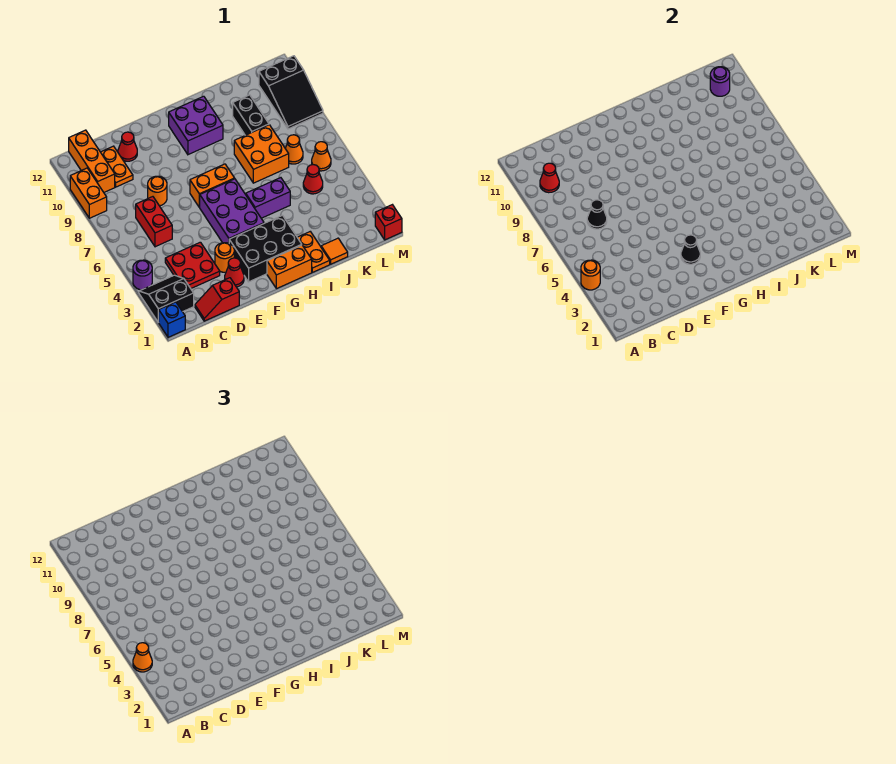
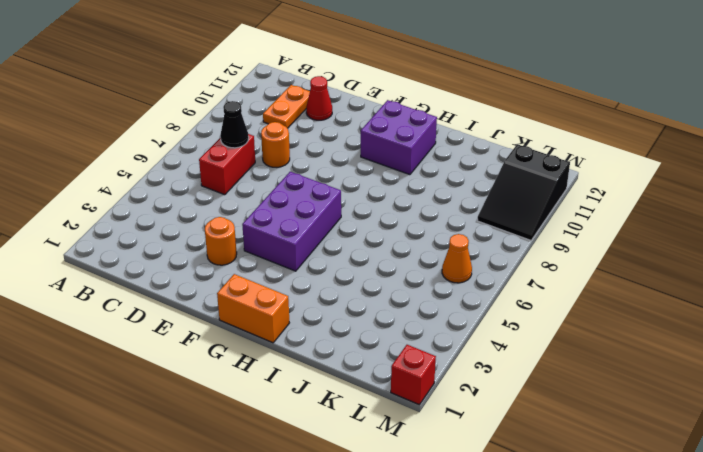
none -> blue 1x1 brick [158,302,185,337]
none -> black 2x2 slope [139,275,194,322]
none -> purple 1x1 round brick [133,260,152,290]
none -> orange 1x2 brick [70,168,107,218]

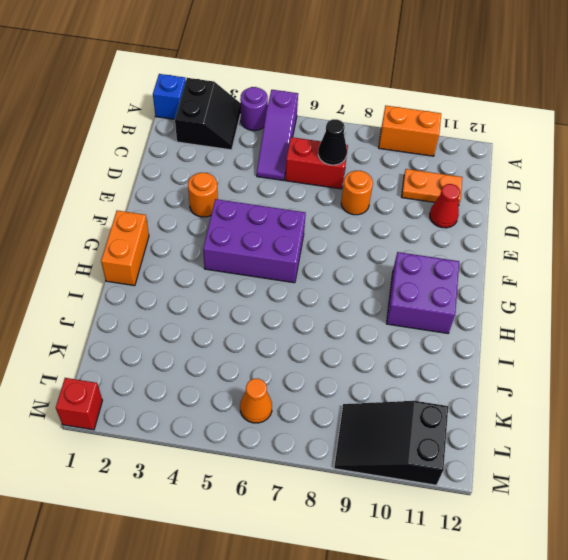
purple 1x3 slope [257,90,298,181] -> none
none -> orange 1x3 brick [69,130,115,192]
none -> red 1x2 slope [195,278,239,321]
none -> red 2x2 plate [165,242,220,288]
none -> red 1x1 cone [225,258,244,287]

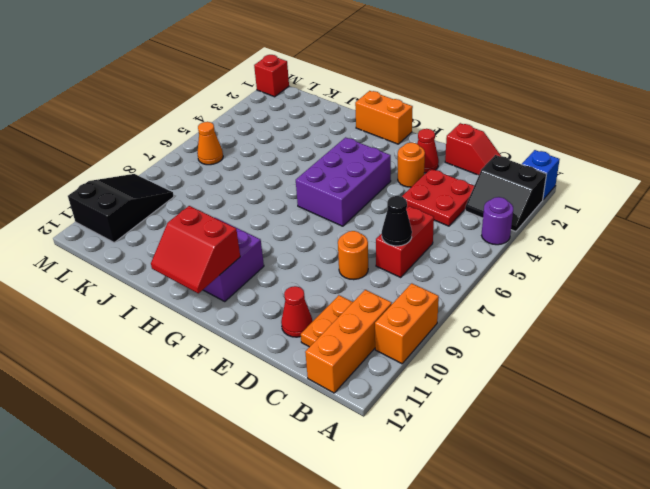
red 2x2 slope [151,206,240,293] -> none
none -> black 2x3 brick [229,215,302,282]
none -> orange 1x2 brick [190,164,235,207]
none -> purple 1x2 brick [246,178,290,218]
none -> orange 1x2 plate [297,232,330,272]

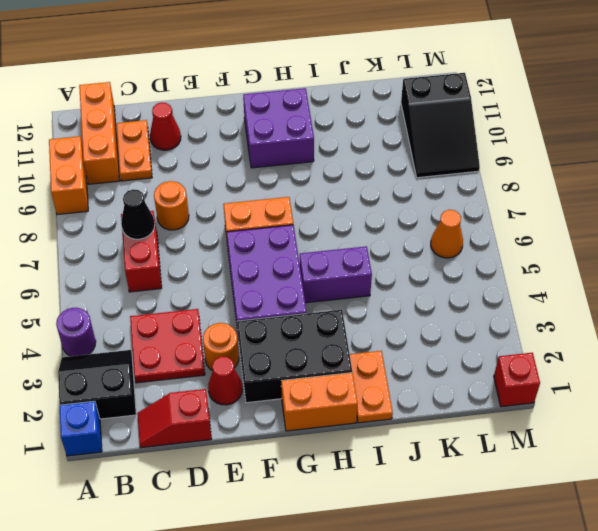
none -> orange 2x2 brick [234,125,289,183]
none -> orange 1x1 tile [321,238,348,264]
none -> black 1x2 brick [233,95,269,135]
none -> red 1x1 cone [303,165,323,194]

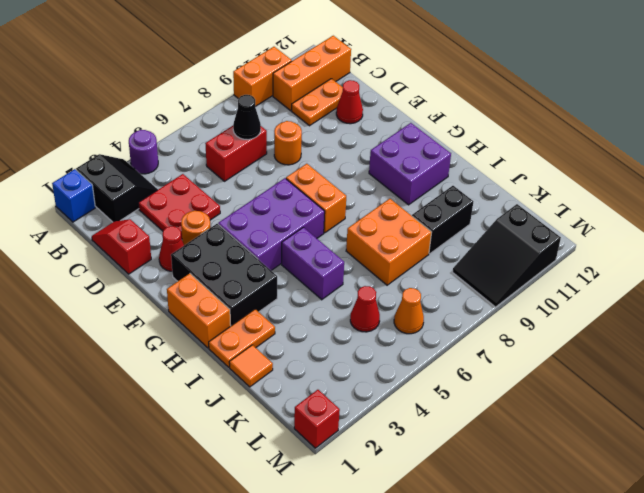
none -> orange 1x1 cone [285,135,303,164]
none -> orange 1x1 round brick [581,260,600,290]
none -> red 1x1 cone [540,163,559,193]
none -> black 1x1 cone [681,235,700,264]

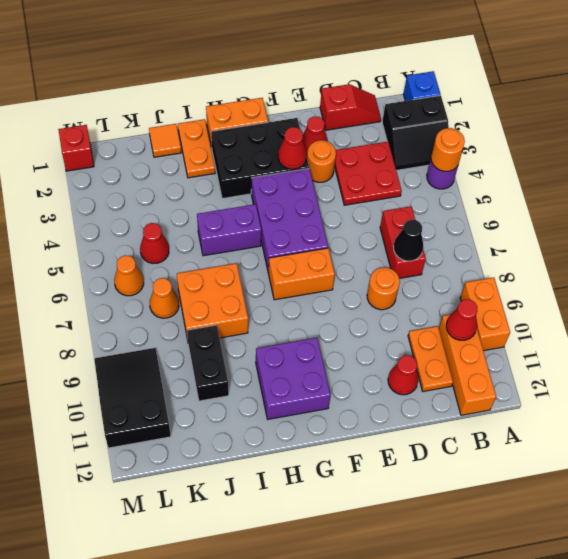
red 1x1 cone [278,127,307,169] -> black 1x1 cone [681,235,700,264]
none -> purple 1x1 round brick [710,67,730,96]
none -> orange 1x1 cone [133,643,152,672]

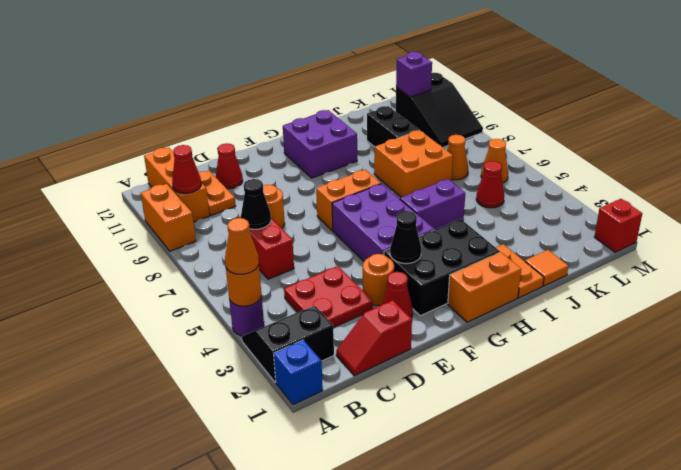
purple 1x1 brick [396,52,432,97] -> purple 1x1 round brick [710,67,730,96]

